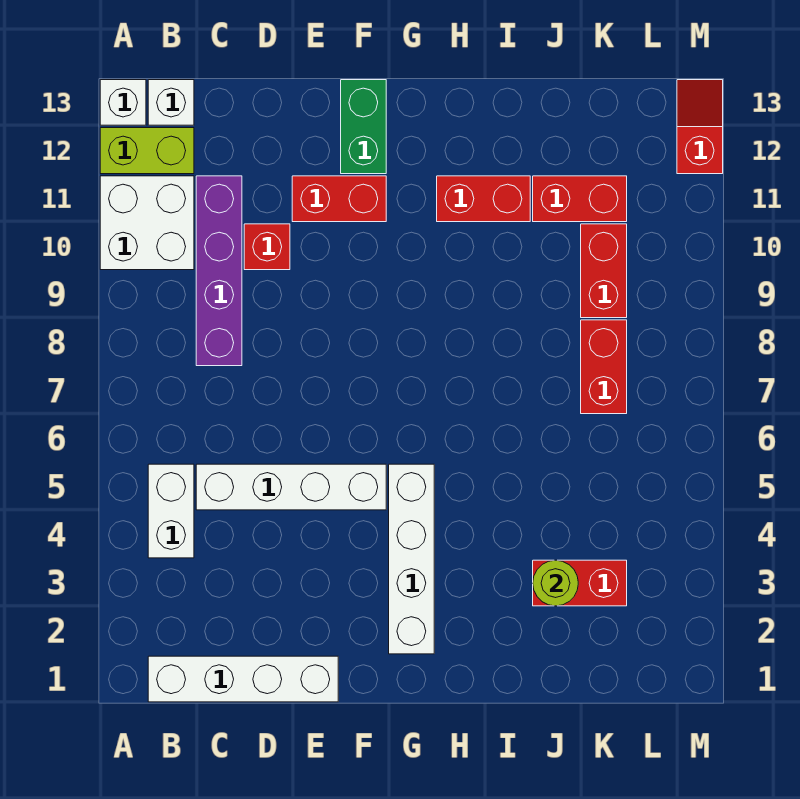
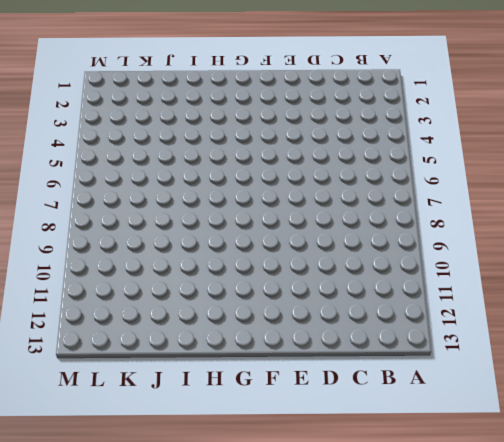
none -> white 2x2 brick [100,176,194,270]
none -> lime 1x2 brick [100,128,194,174]
none -> white 1x1 brick [100,80,146,125]

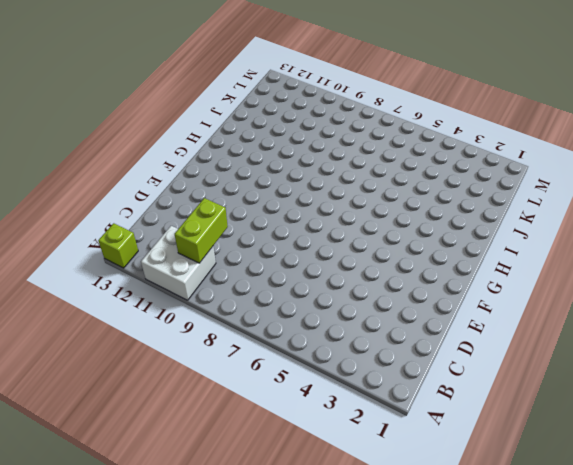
lime 1x1 brick [98,223,138,268] -> white 1x1 brick [100,80,146,125]
lime 1x2 brick [175,198,228,263] -> lime 1x2 brick moved to [100,128,194,174]
none -> white 1x4 brick [148,656,338,702]
none -> white 1x2 brick [148,464,194,558]
none -> white 1x1 brick [148,80,194,125]

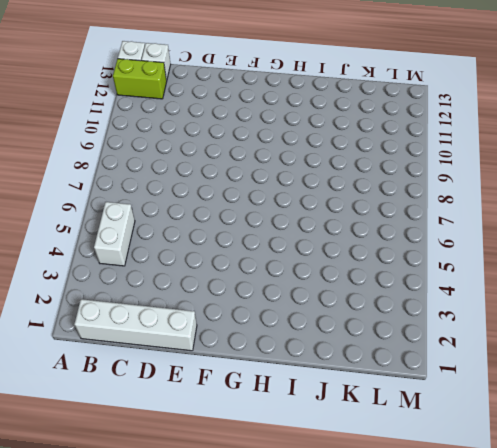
none -> white 2x2 brick [100,176,194,270]
none -> white 1x4 brick [196,464,386,510]
none -> purple 1x4 brick [196,176,242,366]

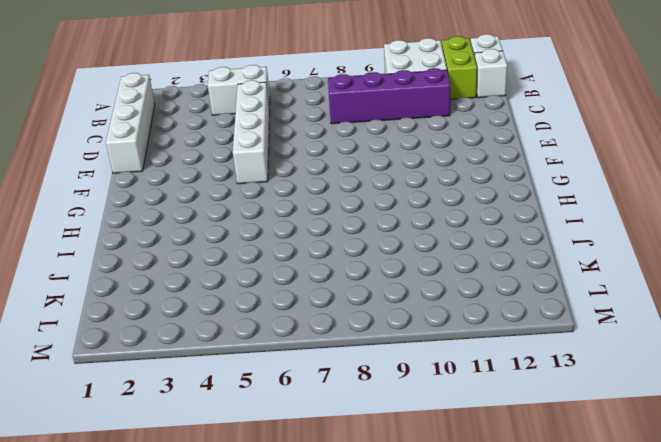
none -> red 1x1 brick [244,224,290,270]
none -> red 1x2 brick [292,176,386,222]
none -> green 1x2 brick [341,80,386,174]

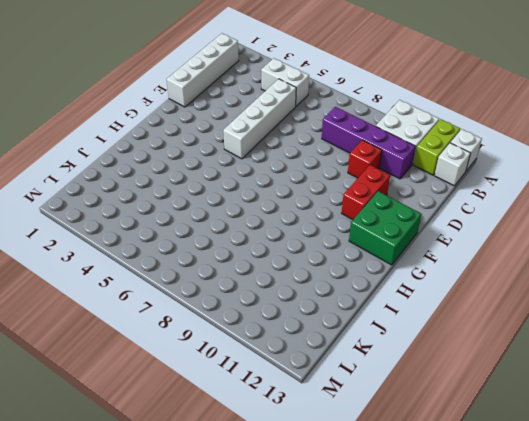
green 2x2 brick [349,191,422,265] -> green 1x2 brick [341,80,386,174]
none -> white 1x4 brick [389,464,434,654]
none -> red 1x2 brick [437,176,530,222]
none -> red 1x2 brick [533,560,627,606]

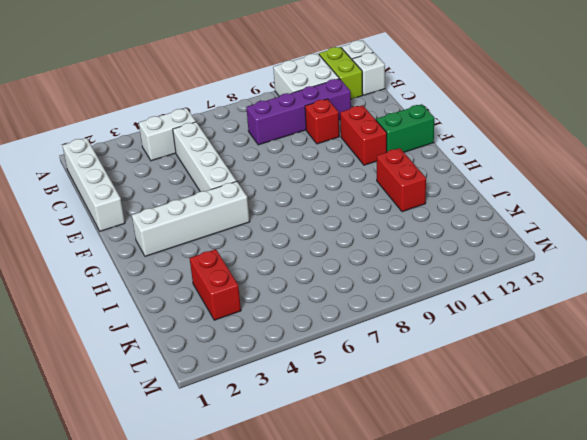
none -> red 1x2 brick [533,176,627,222]
none -> red 1x2 brick [581,320,627,414]
none -> red 1x2 brick [581,224,627,318]

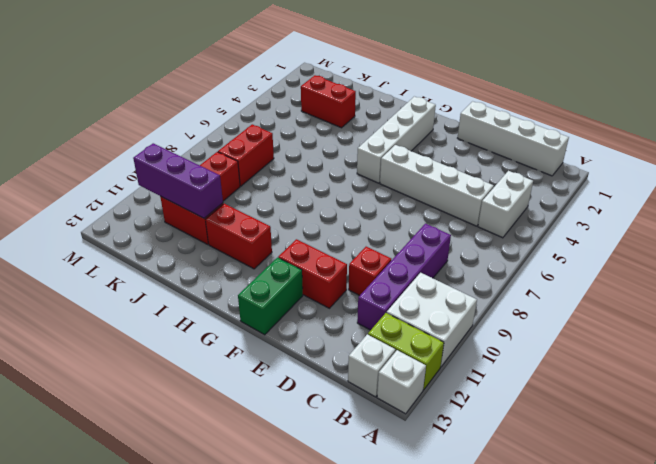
purple 1x3 brick [133,143,223,218] -> none
none -> red 1x2 slope [677,80,723,174]
none -> lime 1x1 round brick [533,560,578,606]

